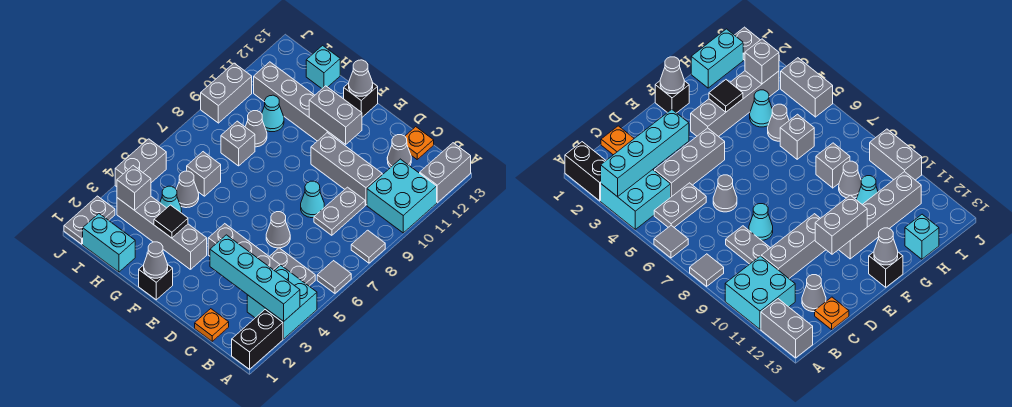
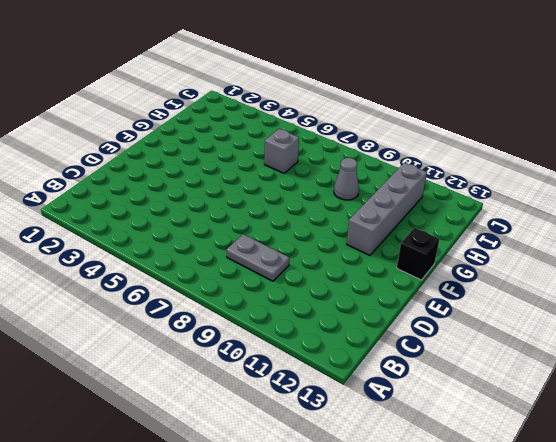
none -> black 1x2 brick [232,310,283,369]
none -> cyan 2x2 brick [247,265,317,339]
none -> grey 1x1 tile [317,261,351,293]
none -> grey 1x1 tile [351,230,385,263]

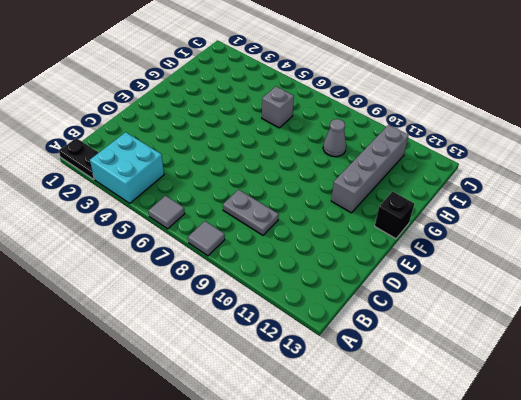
black 1x2 plate [59,138,99,179] -> black 1x2 brick [232,310,283,369]
none -> cyan 2x2 brick [367,159,437,233]
none -> grey 1x2 brick [420,143,471,203]
none -> grey 1x2 plate [269,248,315,286]
none -> orange 1x1 plate [195,309,229,341]

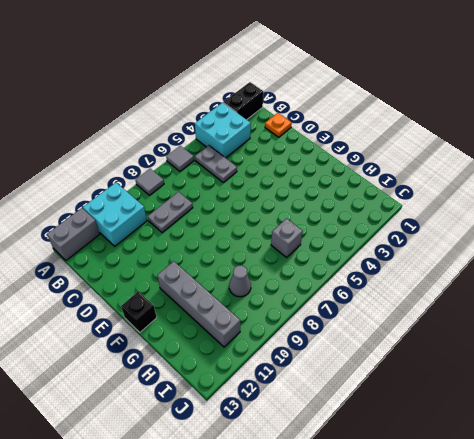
none -> grey 1x3 brick [208,224,280,271]
none -> grey 1x3 brick [311,133,382,205]
none -> grey 1x1 cone [387,135,411,168]
none -> orange 1x1 plate [405,127,434,159]

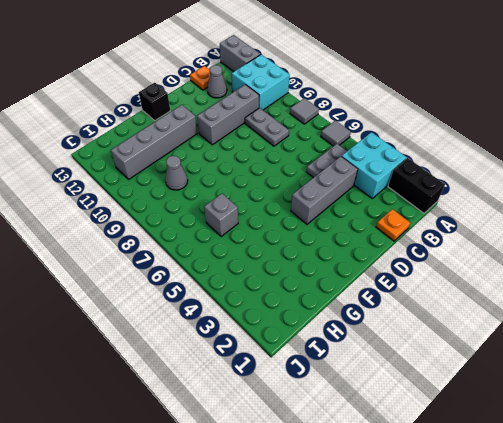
none -> grey 1x1 cone [266,212,290,248]
none -> cyan 1x1 cone [301,181,324,218]
none -> black 1x1 brick [139,264,173,300]
none -> grey 1x4 brick [117,196,207,270]

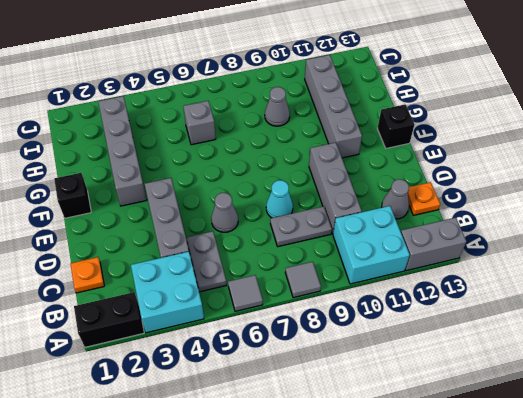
none -> cyan 1x2 brick [83,214,135,272]
none -> cyan 1x1 cone [160,186,182,213]
none -> grey 1x1 cone [176,171,199,208]
none -> grey 1x1 brick [221,121,255,166]

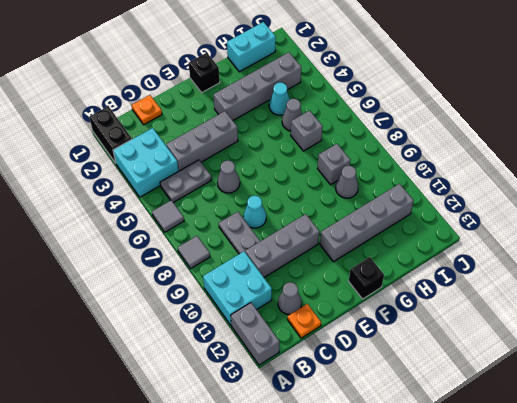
none -> cyan 1x1 cone [262,95,284,132]
none -> cyan 1x1 brick [306,45,340,89]
none -> grey 1x2 plate [64,196,115,244]
none -> grey 1x2 brick [115,139,166,187]

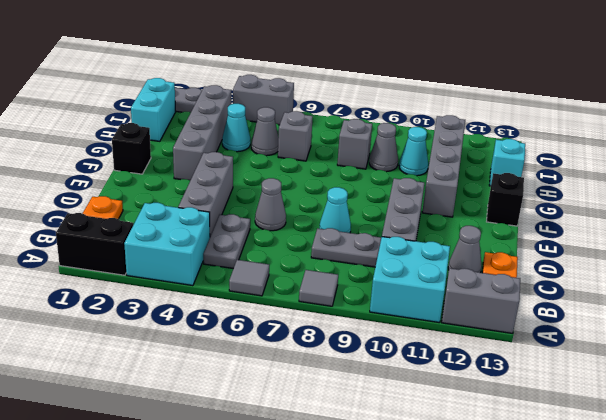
none -> grey 1x2 brick [201,63,252,123]
none -> cyan 1x4 brick [210,235,300,321]
none -> grey 1x2 brick [309,86,362,144]
none -> grey 1x1 cone [144,242,168,278]

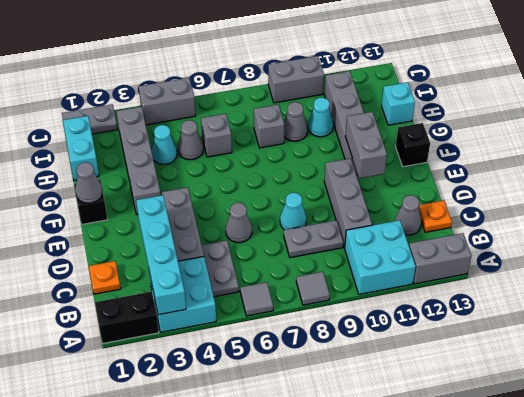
none -> grey 1x1 cone [349,60,373,96]
none -> black 1x1 tile [154,205,188,238]
none -> grey 1x1 brick [117,166,151,210]

